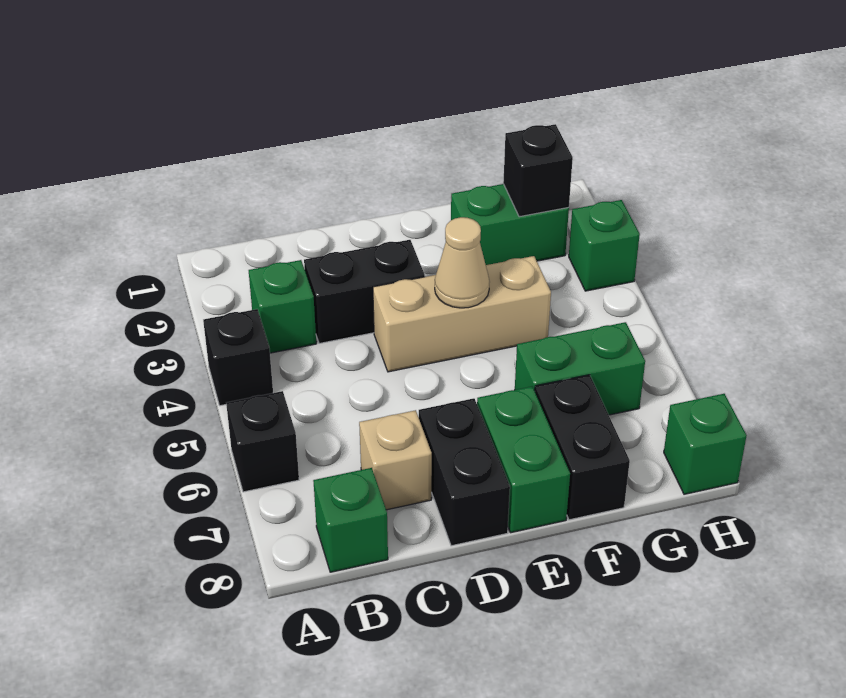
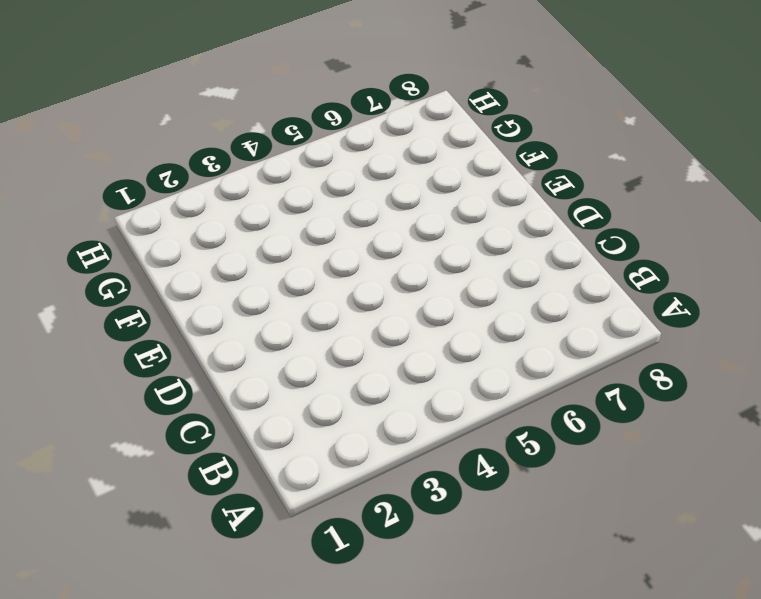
none -> black 1x1 brick [203,309,273,406]
none -> black 1x1 brick [226,391,299,492]
none -> green 1x1 brick [249,260,316,353]

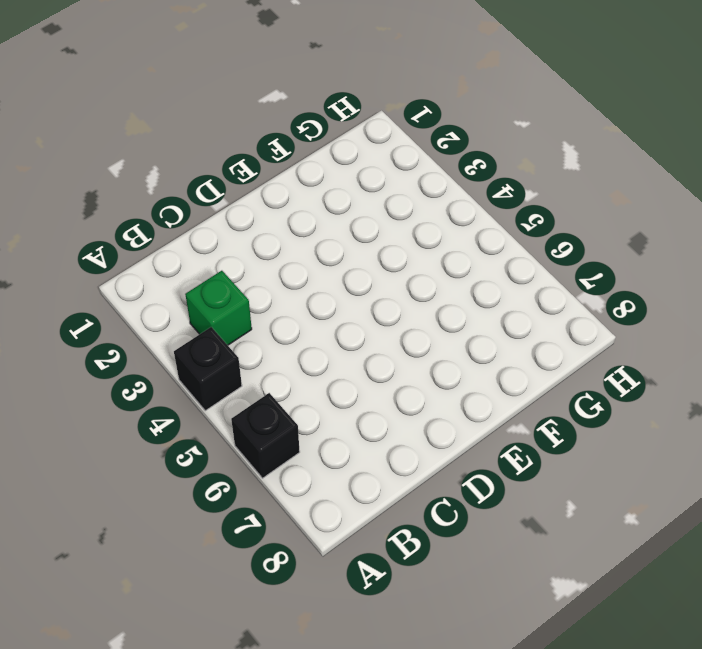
none -> green 1x1 brick [313,468,388,572]
none -> black 1x2 brick [304,240,425,343]
none -> tan 1x1 brick [359,410,432,510]

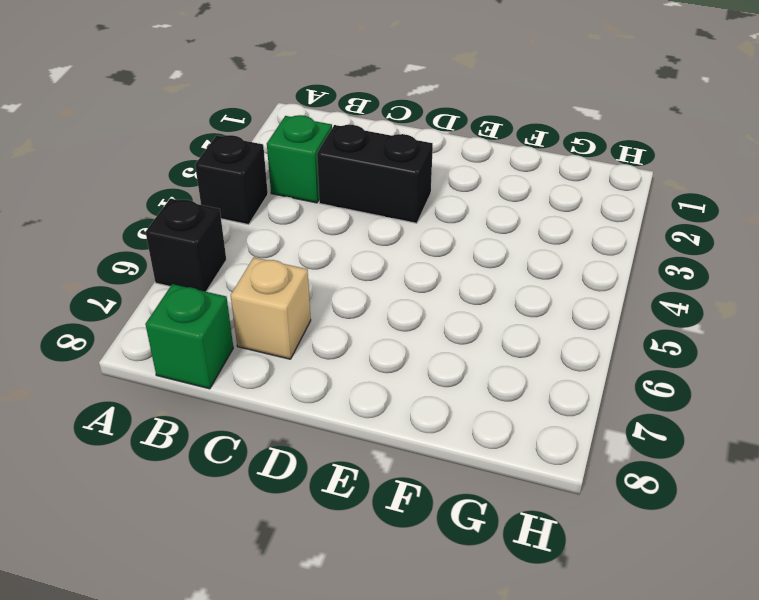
none -> tan 1x3 brick [373,256,551,372]
none -> black 1x2 brick [419,398,510,546]
none -> green 1x2 brick [477,387,570,533]

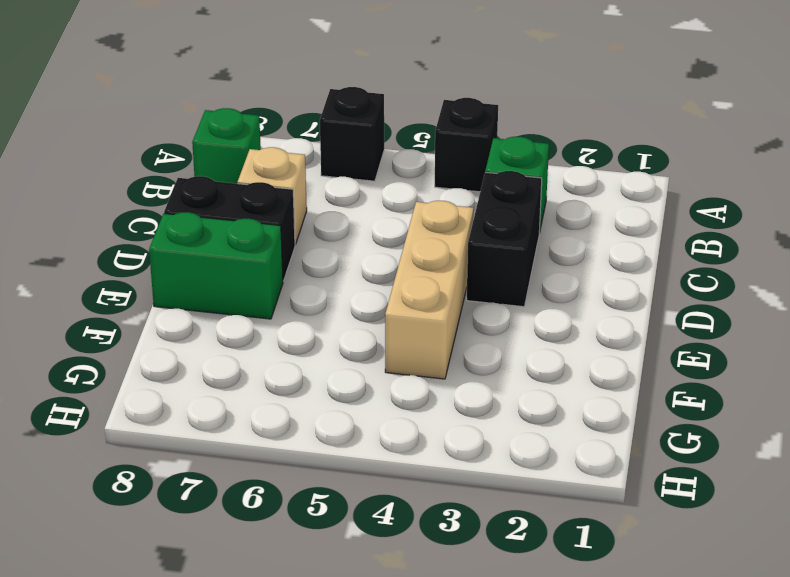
none -> green 1x2 brick [451,184,569,265]
none -> green 1x2 brick [515,322,645,415]
none -> black 1x2 brick [535,375,630,520]

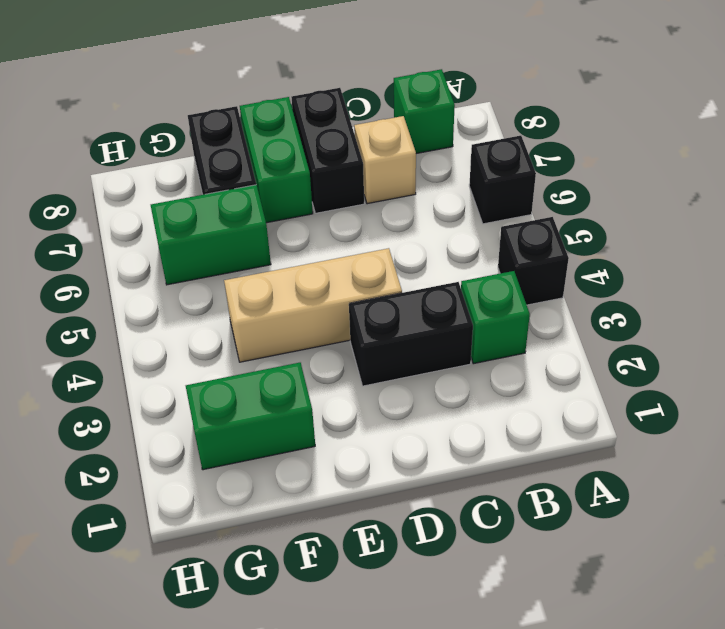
none -> green 1x1 brick [569,200,640,291]
none -> green 1x1 brick [664,394,747,494]
none -> tan 1x1 cone [435,217,490,308]

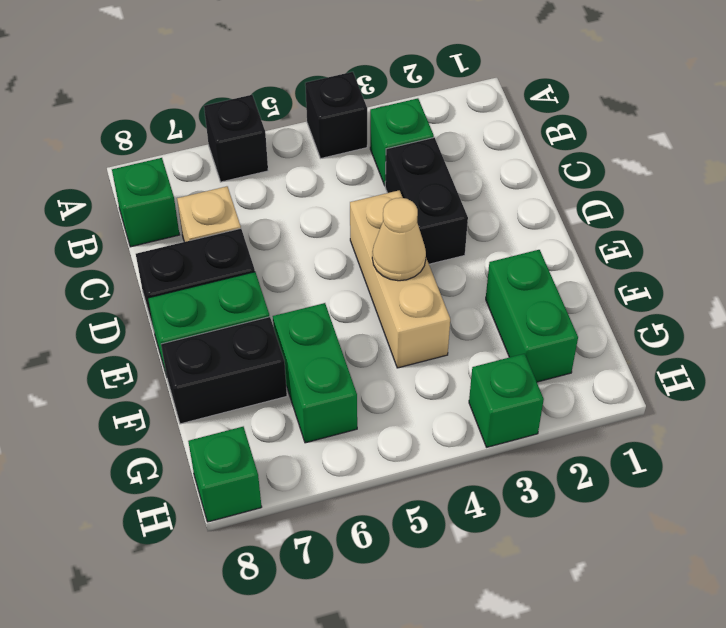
none -> black 1x1 brick [503,124,573,217]

